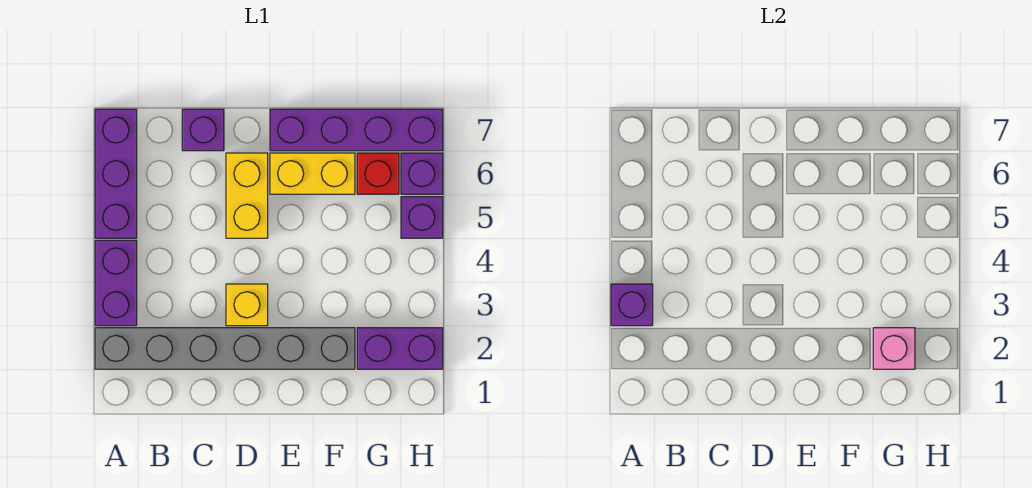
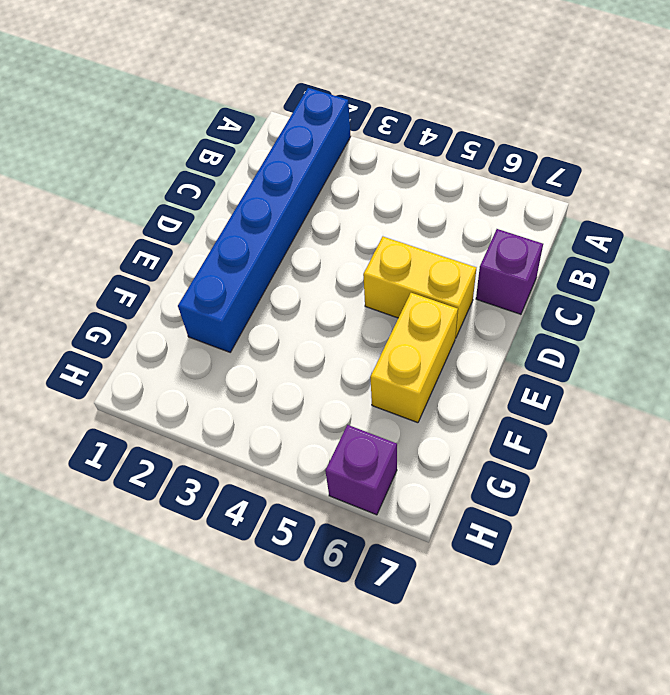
blue 1x6 brick [178,88,351,352] -> grey 1x6 brick [95,328,355,369]
none -> purple 1x2 brick [95,240,137,326]
none -> purple 1x3 brick [95,109,137,238]
none -> yellow 1x1 brick [226,284,268,326]

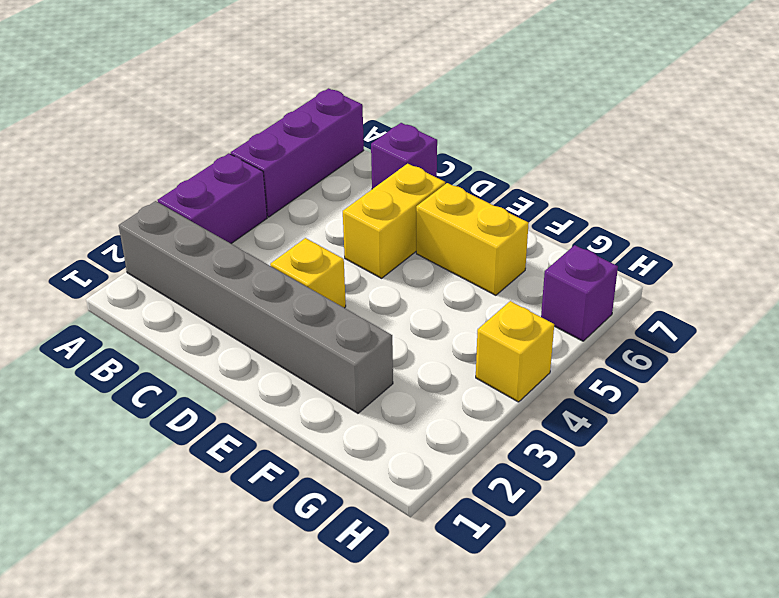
yellow 1x1 brick [476,301,554,402] -> none
none -> purple 1x4 brick [270,109,443,151]
none -> purple 1x2 brick [357,328,443,369]
none -> red 1x1 brick [357,153,399,194]

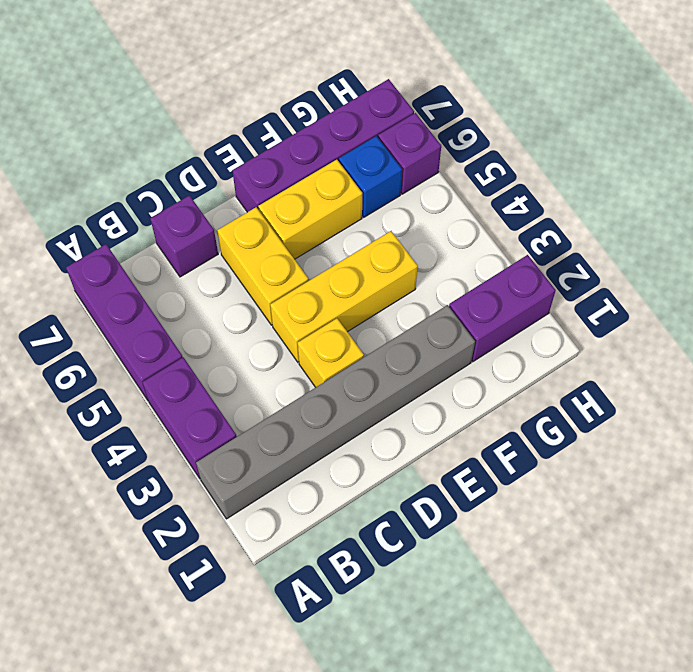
yellow 1x3 brick [270,231,418,362] -> none
blue 1x1 brick [339,136,402,217] -> red 1x1 brick [357,153,399,194]
none -> purple 1x1 brick [401,197,443,238]
none -> purple 1x1 brick [611,284,653,326]
none -> pink 1x1 brick [873,328,915,369]

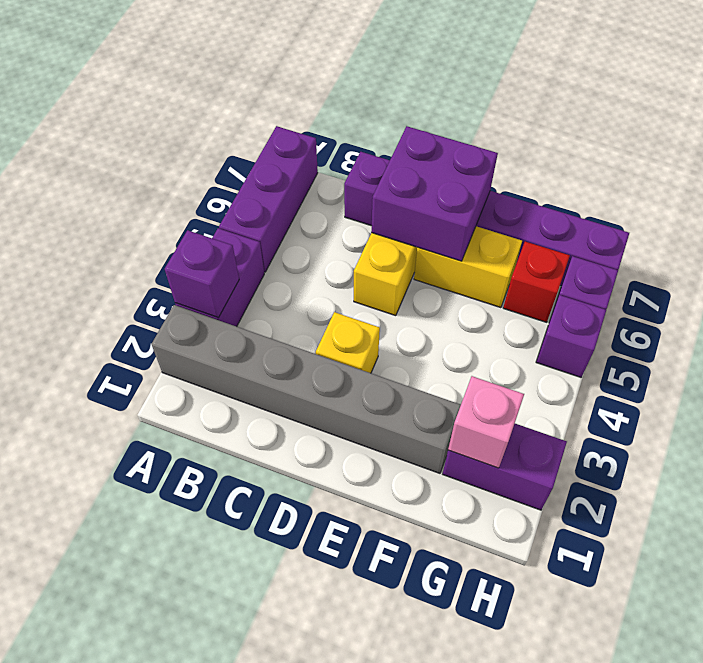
purple 2x2 brick [371,126,498,261] -> none

